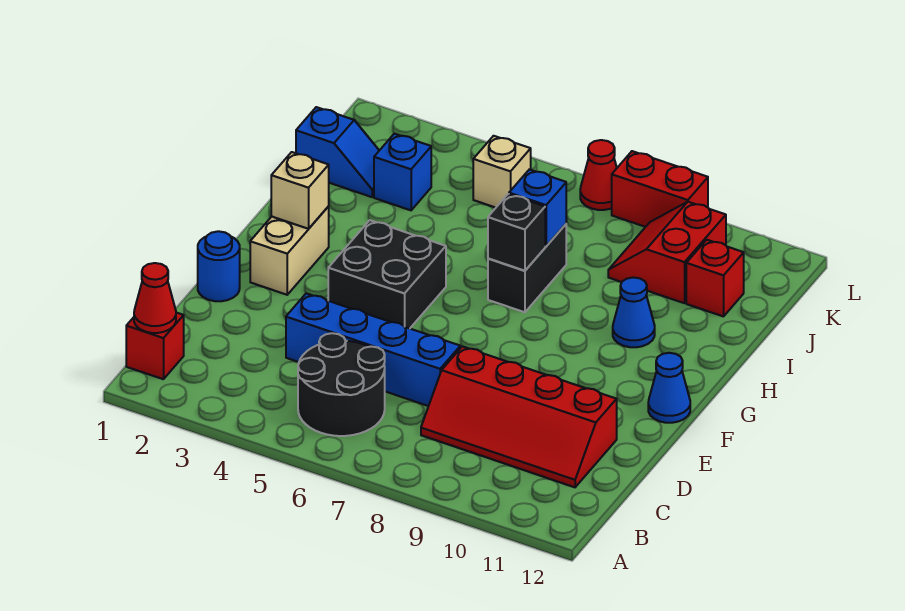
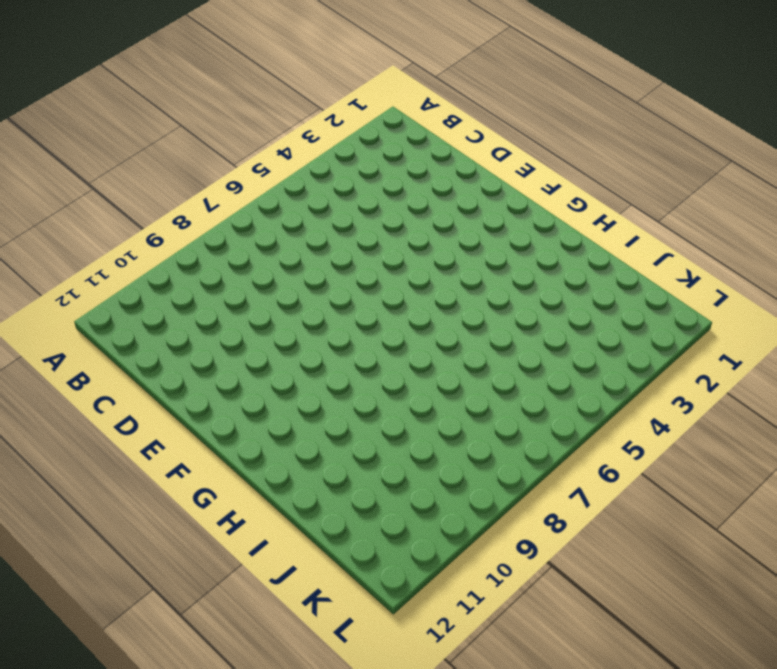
none -> red 1x1 brick [126,313,184,379]
none -> black 2x2 round brick [298,333,385,436]
none -> red 2x4 slope [421,346,617,487]

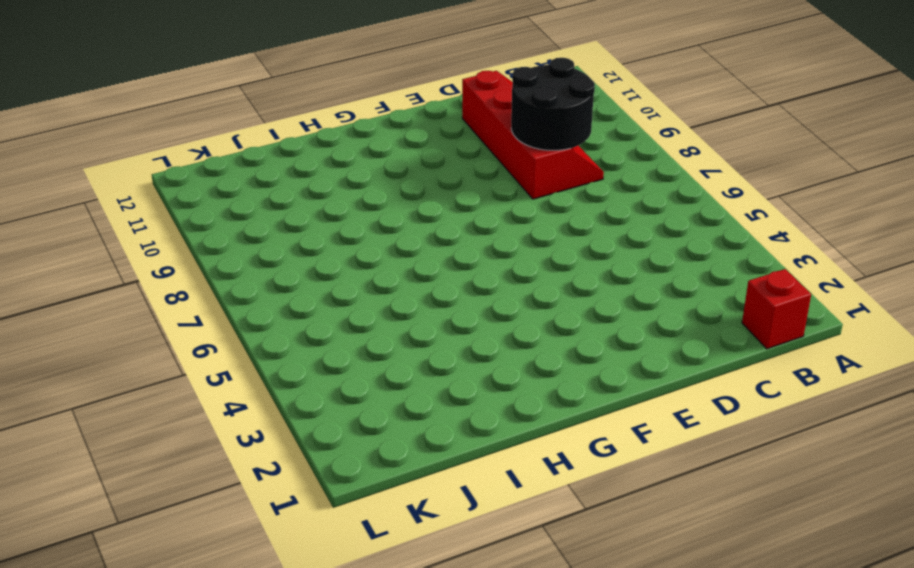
black 2x2 round brick [511,58,595,150] -> black 2x2 round brick moved to [298,333,385,436]
none -> blue 1x4 brick [286,293,460,406]
none -> blue 1x1 round brick [198,231,240,301]
none -> tan 1x2 brick [250,207,329,295]

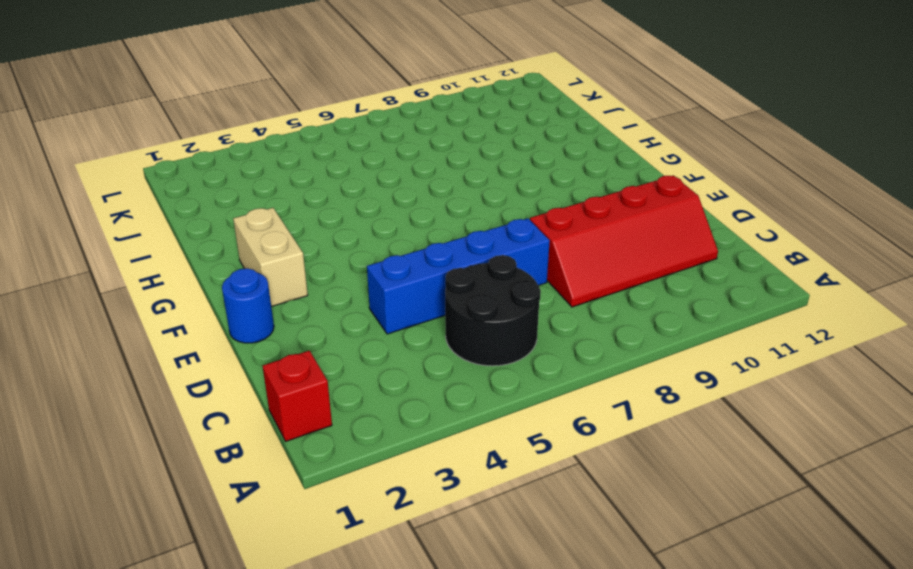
none -> black 2x2 brick [328,220,446,328]
none -> blue 1x1 cone [648,353,690,423]
none -> black 1x2 brick [488,224,566,312]

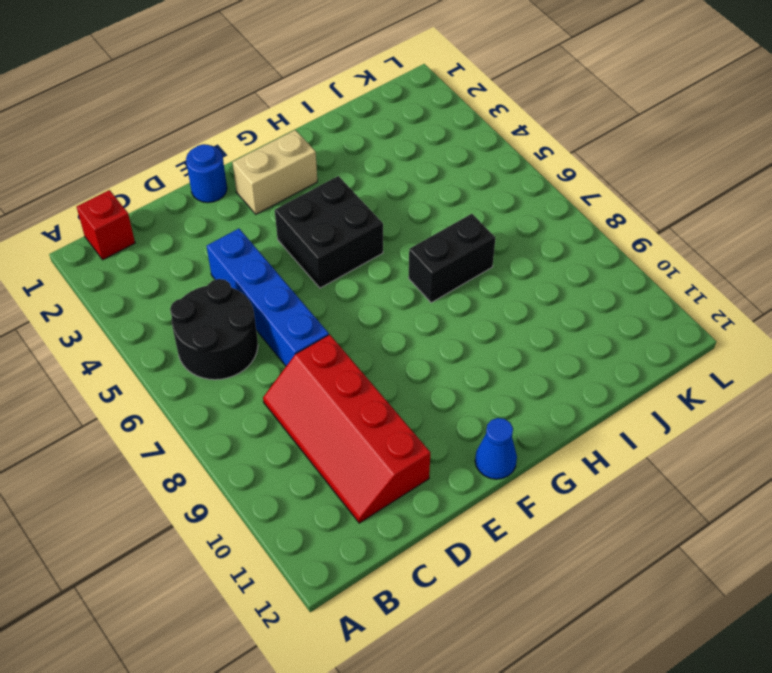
none -> blue 1x1 cone [613,277,655,347]
none -> blue 1x2 slope [296,107,379,197]
none -> blue 1x1 brick [374,134,431,210]

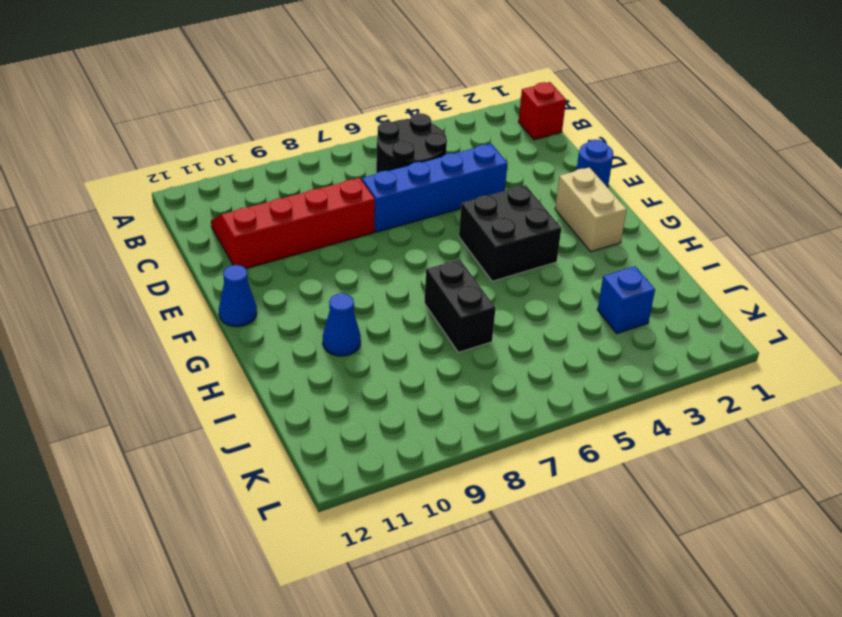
none -> blue 1x2 slope [296,107,379,197]
none -> red 2x2 slope [608,202,726,303]
none -> red 1x1 brick [686,240,744,317]

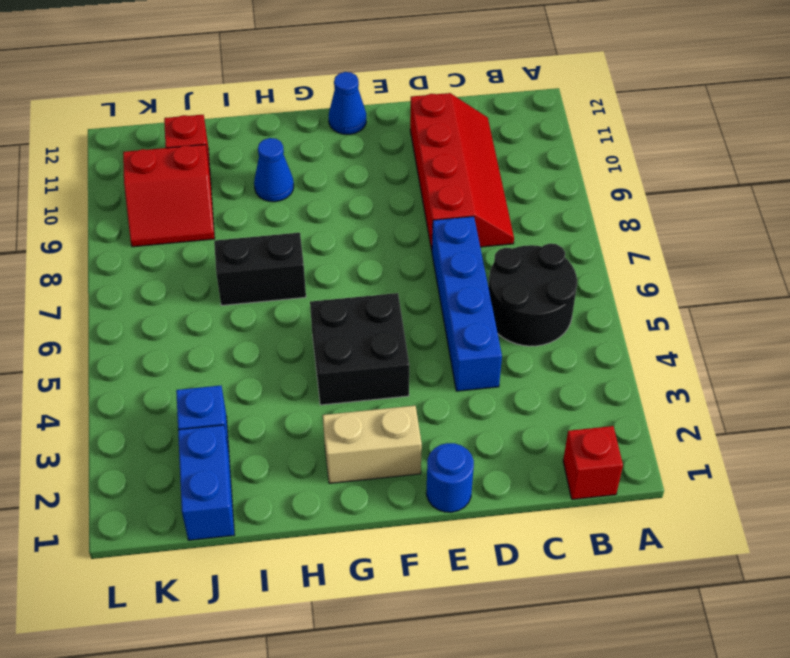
blue 1x2 brick [178,425,234,540] -> blue 1x2 slope [296,107,379,197]
none -> tan 1x1 brick [473,136,531,208]
none -> red 1x1 cone [580,140,617,210]
none -> red 1x2 brick [612,151,708,227]

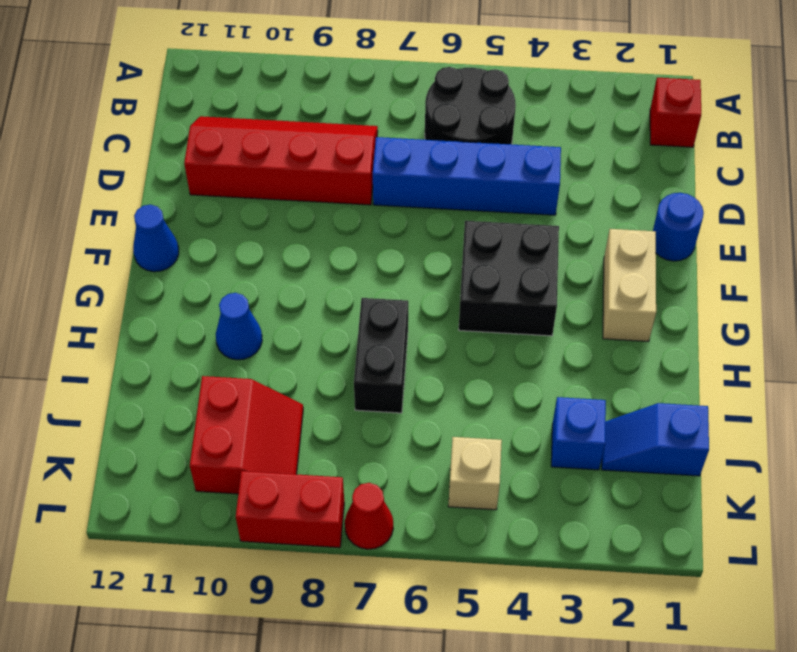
none -> red 1x1 brick [686,240,744,317]
none -> red 1x1 cone [134,263,176,333]
none -> tan 1x1 brick [271,152,329,229]

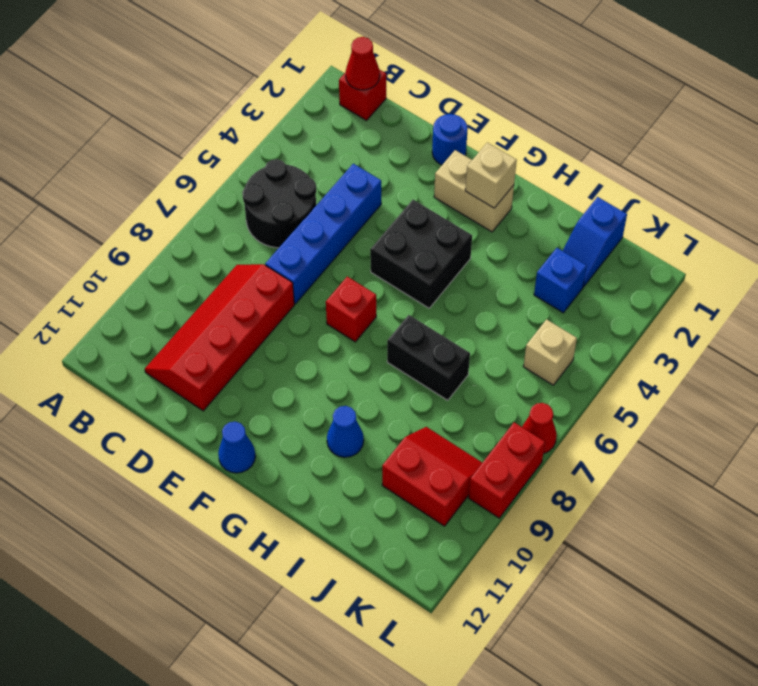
red 1x1 brick [326,277,376,342] -> red 1x1 brick moved to [686,240,744,317]
none -> black 1x1 brick [488,194,545,271]
none -> blue 1x1 brick [509,169,566,246]

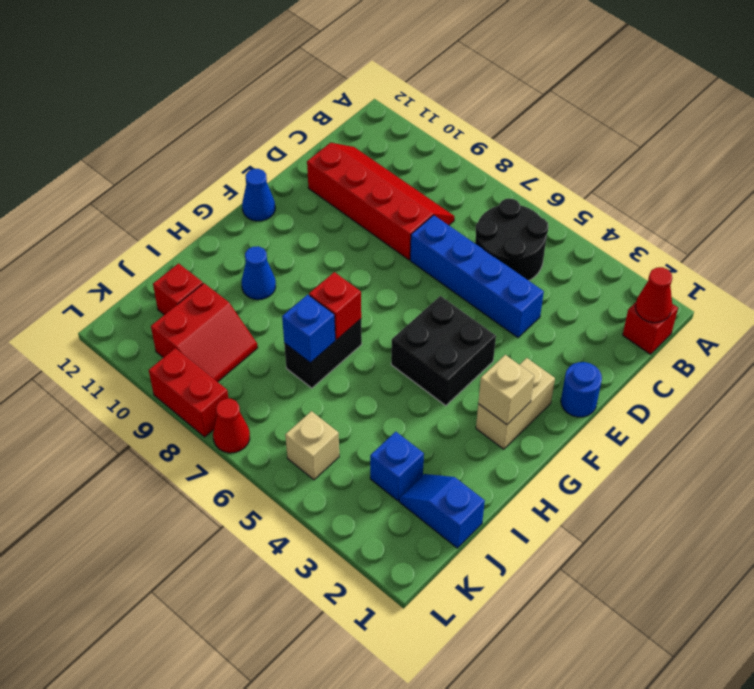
red 1x1 brick [309,272,361,340] -> black 1x1 brick [488,194,545,271]

